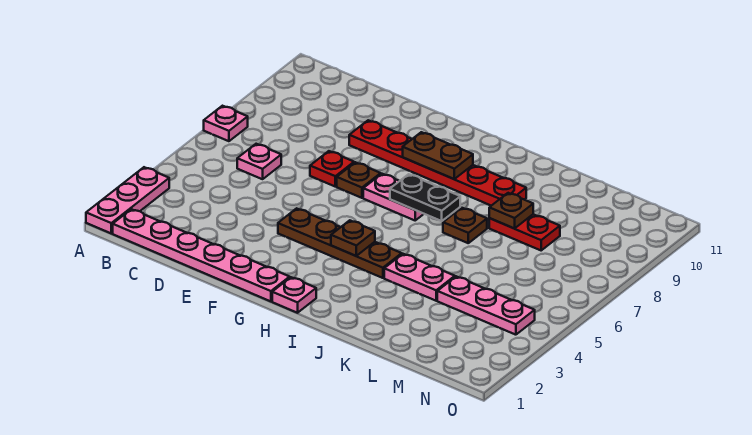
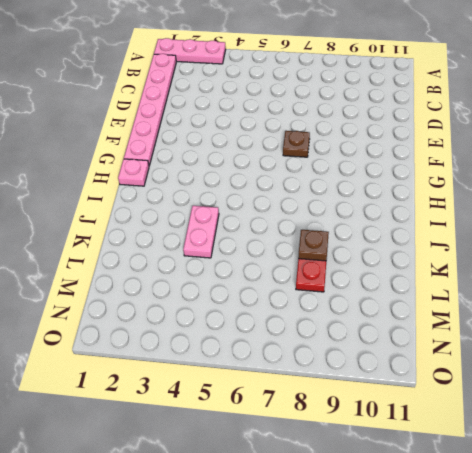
none -> pink 1x1 plate [204,106,248,141]
none -> pink 1x1 plate [237,144,281,179]
none -> red 1x1 plate [310,151,354,186]

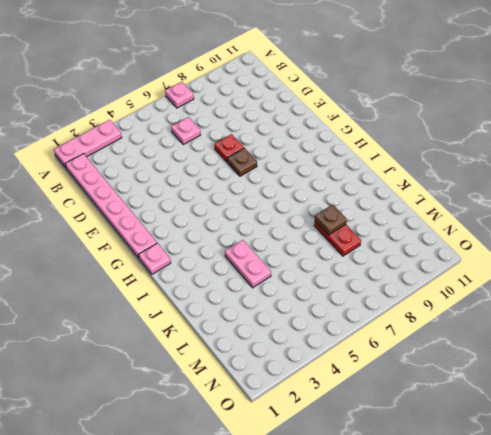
none -> red 1x6 plate [349,120,526,206]
none -> brown 1x4 plate [278,208,402,278]
none -> pink 1x2 plate [363,174,423,220]

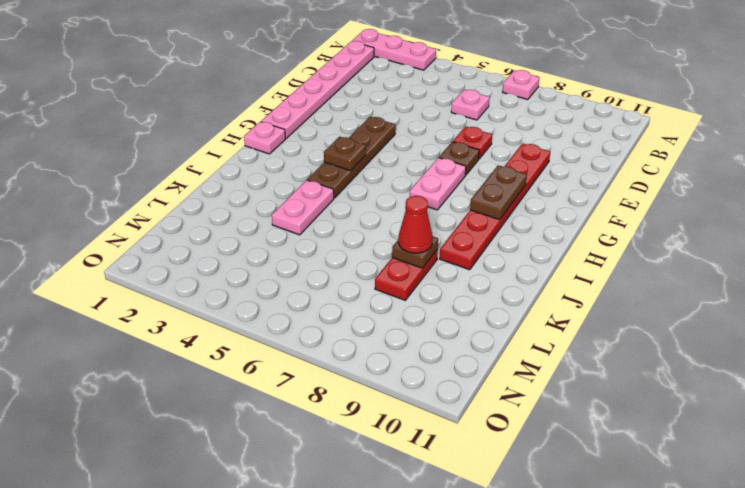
red 1x1 cone [398,196,433,253] -> none
none -> brown 1x1 plate [443,208,487,243]
none -> pink 1x3 plate [437,276,535,335]
none -> black 1x2 plate [390,174,460,221]

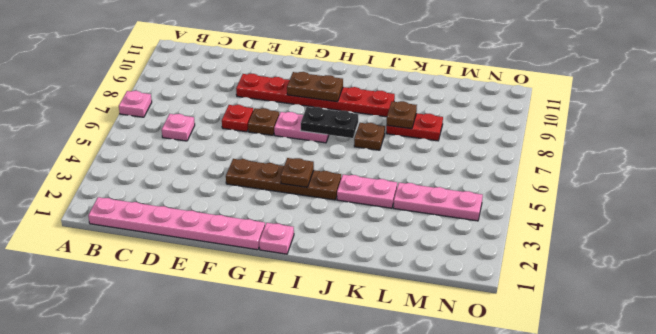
none -> pink 1x3 plate [86,167,169,233]

